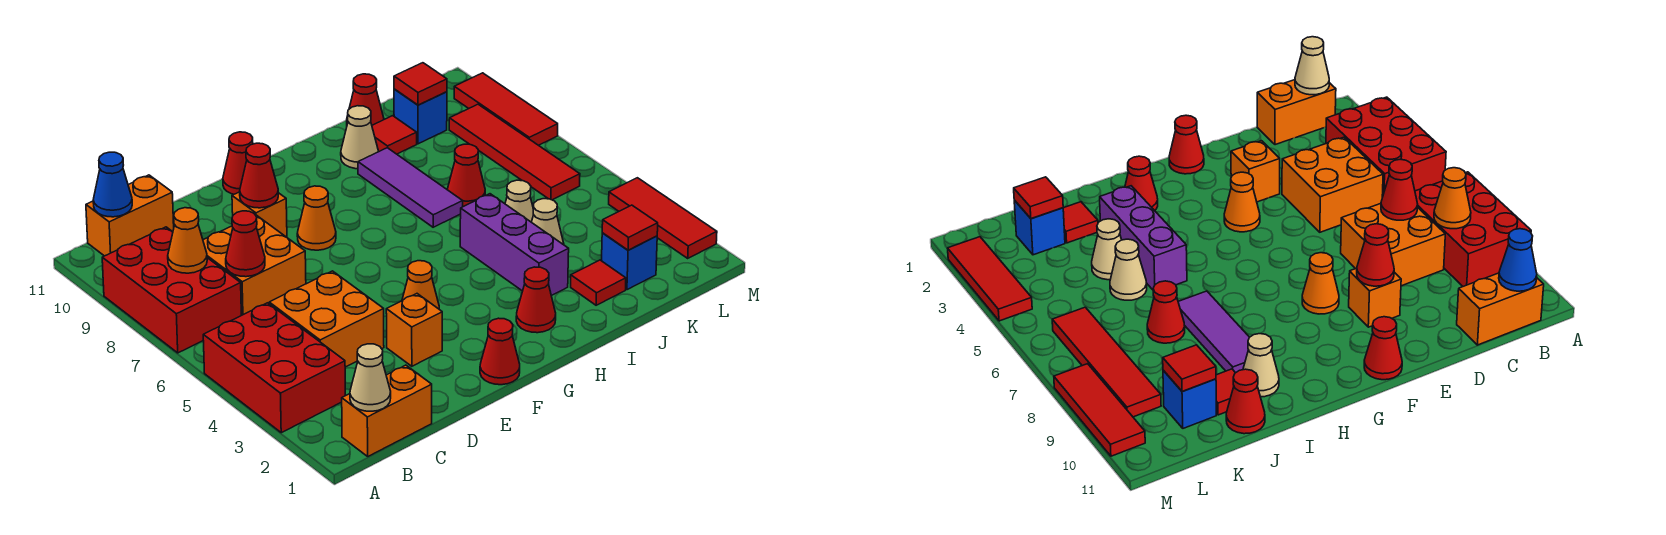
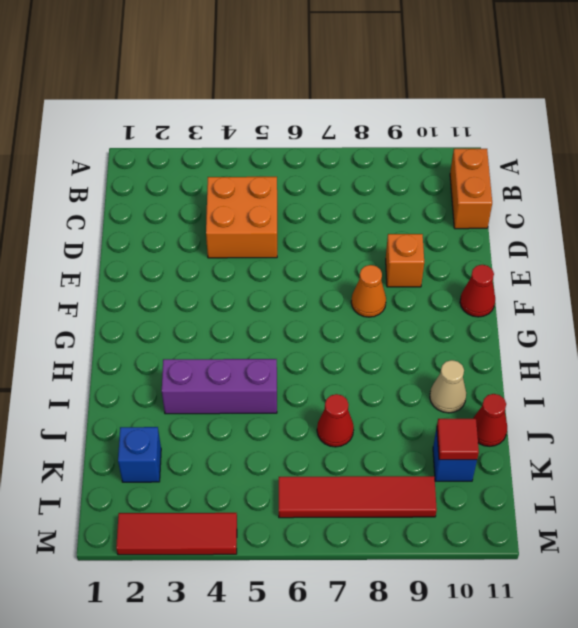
none -> red 2x3 brick [203,303,345,433]
none -> red 2x3 brick [102,227,241,353]
none -> orange 1x2 brick [342,365,432,456]
none -> orange 2x2 brick [203,215,306,315]

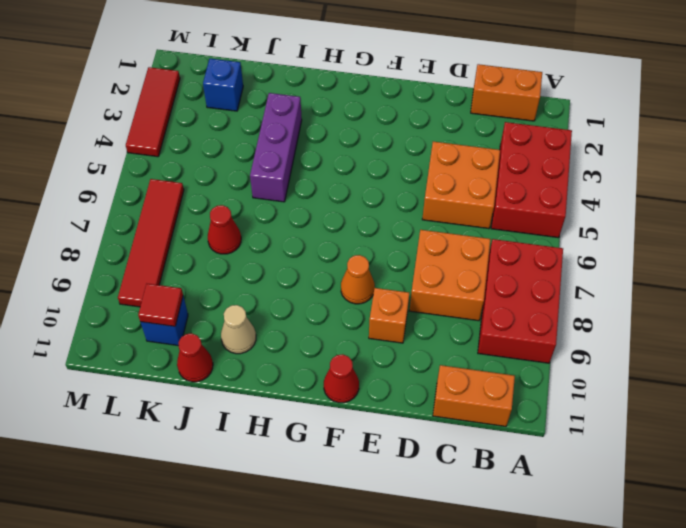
none -> orange 1x1 brick [386,294,442,366]
none -> red 1x1 cone [480,318,520,385]
none -> orange 1x1 cone [402,261,439,309]
none -> red 1x1 cone [516,267,556,333]

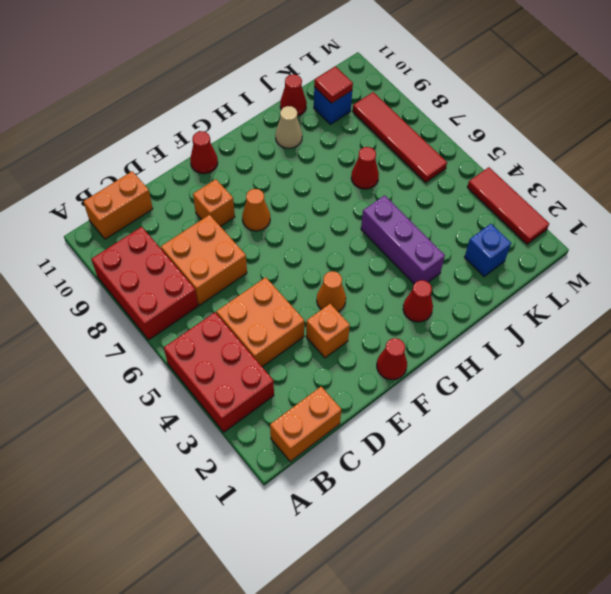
none -> purple 1x3 tile [358,148,463,227]
none -> red 1x1 tile [571,260,626,305]
none -> tan 1x1 cone [532,199,564,245]
none -> tan 1x1 cone [505,180,534,222]

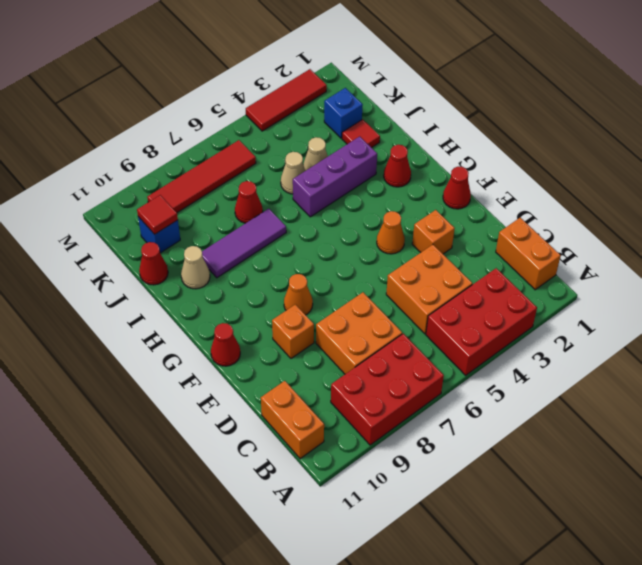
none -> red 1x1 tile [372,116,417,154]
none -> red 1x3 tile [454,73,558,145]
none -> tan 1x1 cone [350,344,391,411]
none -> orange 1x1 cone [168,208,207,273]

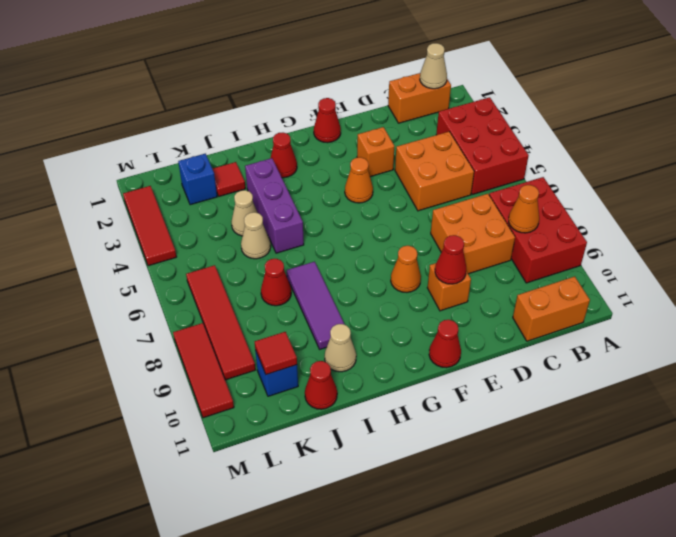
none -> red 1x1 tile [372,116,417,154]
none -> blue 1x1 cone [93,152,132,217]
none -> red 1x1 cone [226,211,265,277]
none -> red 1x1 tile [602,205,658,250]

